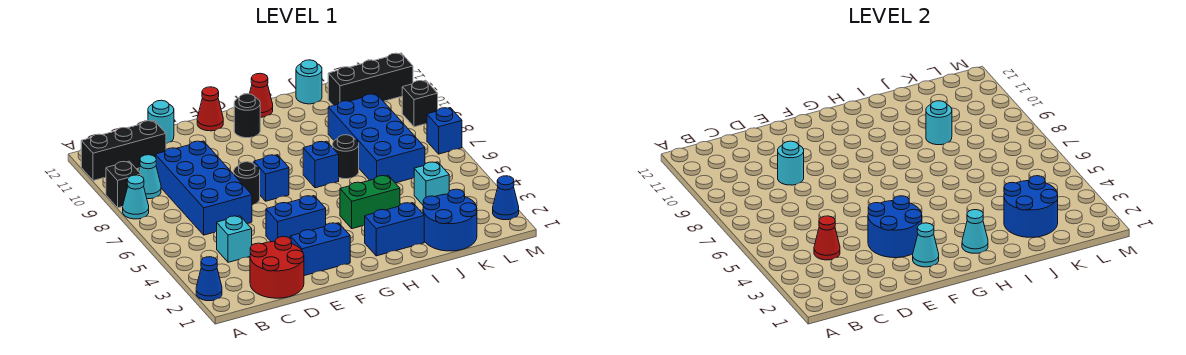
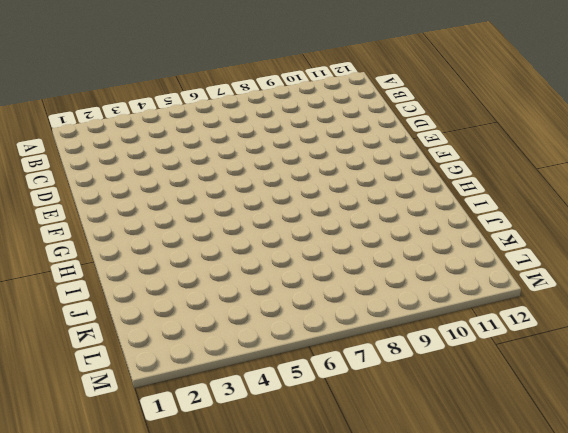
none -> blue 1x1 cone [196,257,222,301]
none -> cyan 1x1 cone [123,175,149,219]
none -> black 1x1 brick [106,161,141,208]
none -> black 1x3 brick [81,121,166,181]

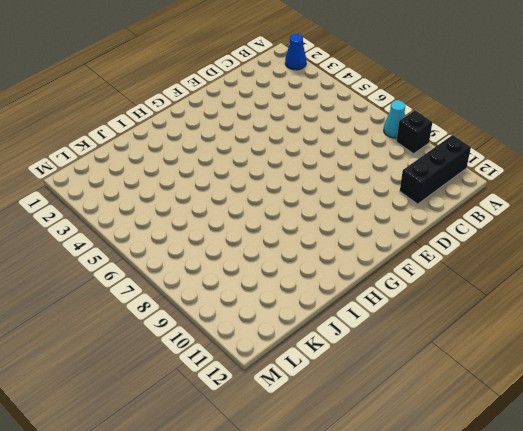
none -> cyan 1x1 cone [139,155,161,199]
none -> red 2x2 round brick [250,237,304,298]
none -> cyan 1x1 brick [217,216,252,262]
none -> blue 2x4 brick [155,141,252,235]

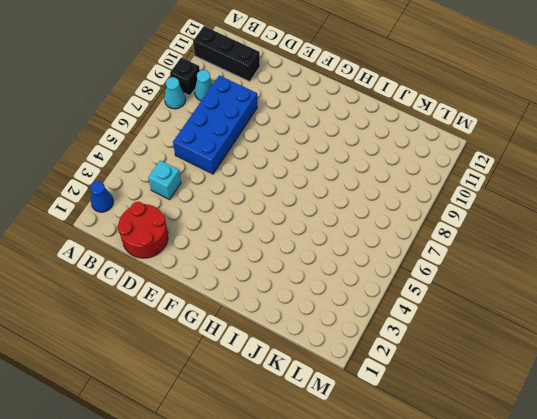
none -> cyan 1x1 round brick [148,100,174,144]
none -> blue 1x2 brick [290,223,350,276]
none -> blue 1x2 brick [266,196,326,242]
none -> black 1x1 round brick [234,162,260,205]

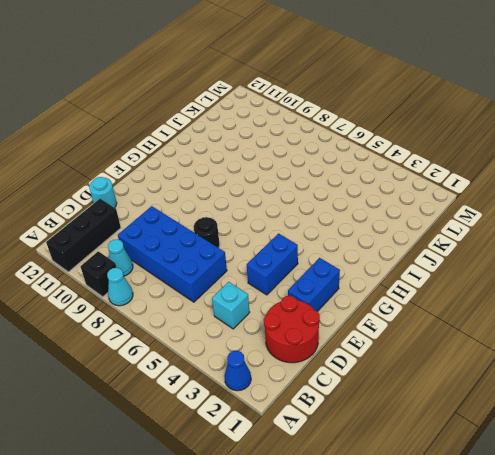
none -> blue 1x1 brick [254,155,289,201]
none -> red 1x1 cone [197,87,223,131]
none -> black 1x1 round brick [234,94,260,138]
none -> blue 1x2 brick [365,203,424,256]

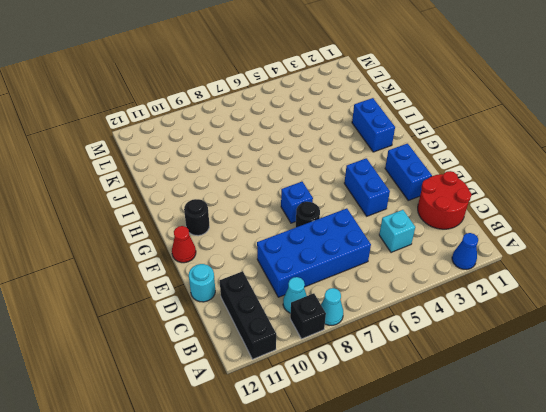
none -> green 1x2 brick [340,176,400,229]
none -> blue 1x1 brick [303,141,339,188]
none -> red 1x1 cone [249,73,273,117]
none -> black 1x1 round brick [333,135,359,179]

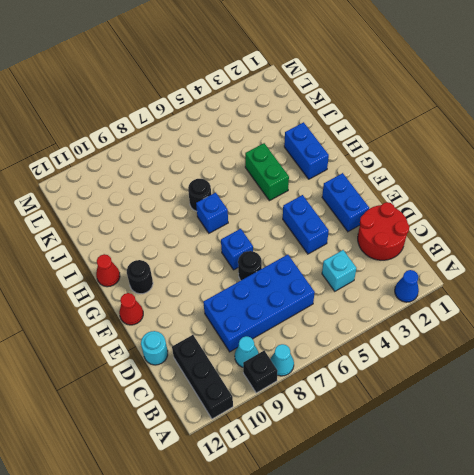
none -> blue 2x2 round brick [423,189,477,251]
none -> blue 2x4 brick [328,94,425,183]
none -> cyan 1x1 round brick [296,60,322,104]
none -> cyan 1x1 brick [414,162,449,205]

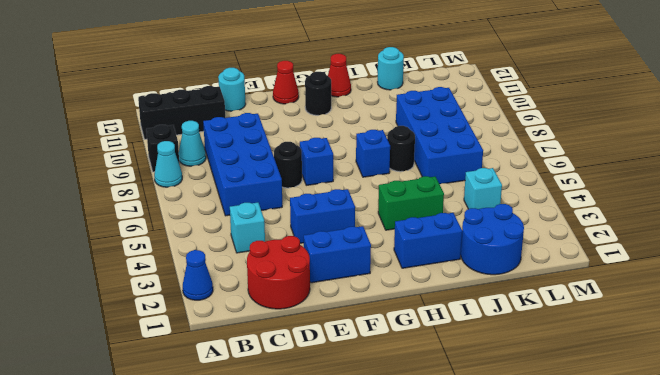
none -> black 1x3 brick [328,53,413,106]
none -> blue 1x1 cone [493,176,519,220]
none -> blue 1x1 brick [427,108,462,154]
none -> black 1x1 brick [402,80,438,127]

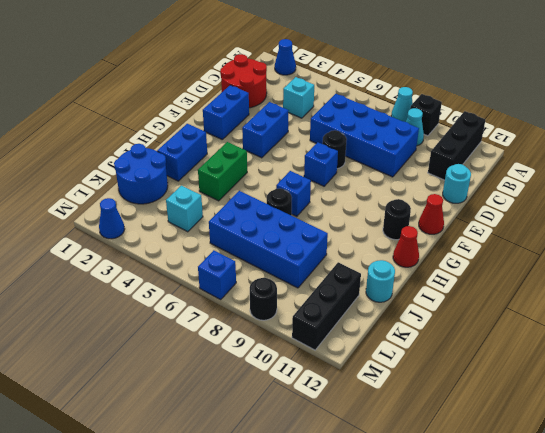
black 1x1 round brick [250,278,277,320] -> black 1x1 brick [402,80,438,127]
none -> red 1x1 cone [814,216,840,260]
none -> cyan 1x1 round brick [778,141,804,185]
none -> blue 2x2 round brick [868,196,922,258]
none -> cyan 1x1 cone [913,223,939,267]

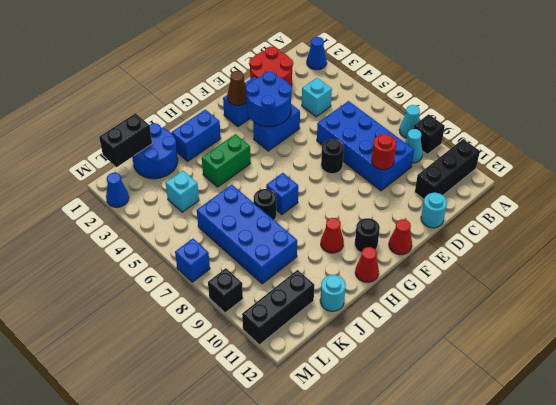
red 1x1 round brick [372,134,396,170] -> cyan 1x1 round brick [778,141,804,185]
brown 1x1 cone [227,71,247,105] -> cyan 1x1 cone [913,223,939,267]
red 1x1 cone [321,218,344,253] -> red 1x1 cone moved to [814,216,840,260]
black 1x2 brick [99,113,152,167] -> none
none -> blue 1x1 brick [254,155,289,201]
none -> cyan 1x1 cone [962,210,988,253]
none -> blue 2x2 round brick [1004,176,1058,237]
none -> cyan 1x1 round brick [926,101,952,145]

